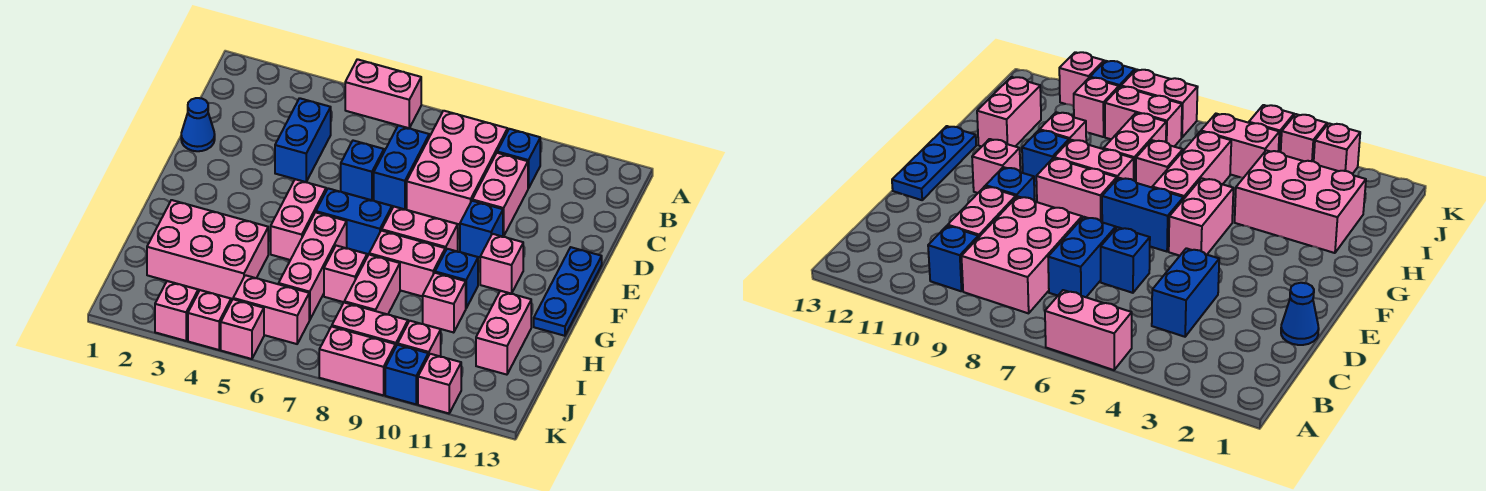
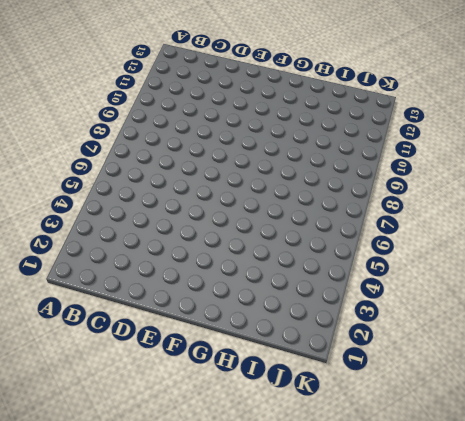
none -> pink 1x2 brick [345,59,421,128]
none -> pink 2x3 brick [407,111,508,224]
none -> blue 1x1 brick [497,129,540,188]
none -> blue 1x2 brick [275,98,331,182]

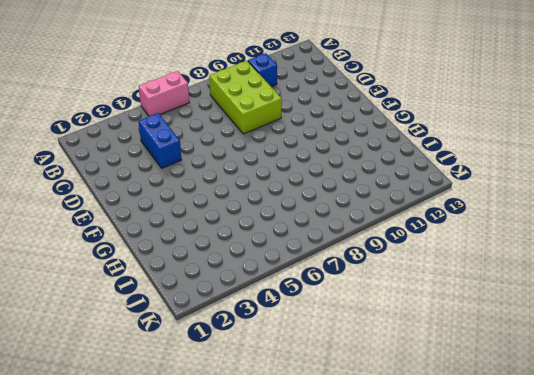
lime 2x3 brick [209,61,282,134] -> pink 2x3 brick [407,111,508,224]
none -> blue 1x2 brick [374,125,429,209]
none -> pink 1x2 brick [472,153,528,237]
none -> blue 1x1 cone [181,98,215,151]
none -> blue 1x1 brick [341,141,384,200]

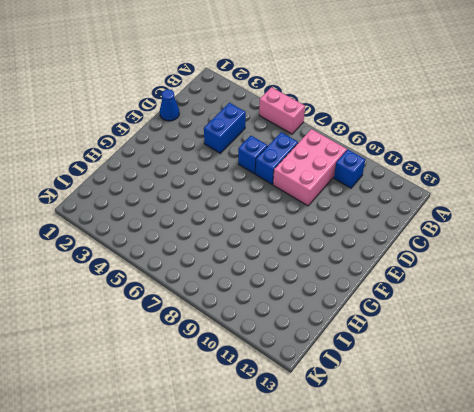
none -> pink 1x2 brick [472,153,528,237]
none -> blue 1x1 brick [460,201,503,257]
none -> blue 1x3 plate [534,247,602,336]
none -> pink 1x2 brick [271,179,326,260]

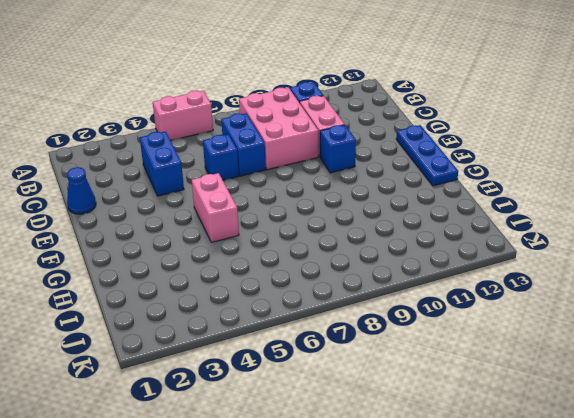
none -> blue 1x2 brick [316,188,392,254]
none -> pink 1x2 brick [382,206,458,252]
none -> pink 1x1 brick [480,234,523,294]
none -> pink 1x3 brick [279,212,347,320]

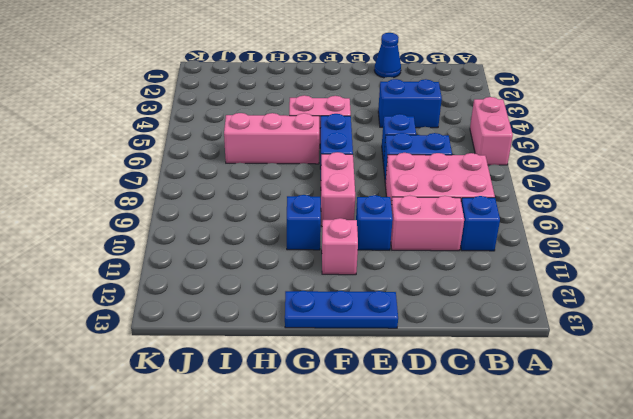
none -> pink 1x2 brick [369,230,445,297]
none -> pink 2x3 brick [147,200,268,299]
none -> pink 1x1 brick [324,246,367,302]
none -> pink 1x2 brick [344,255,400,315]

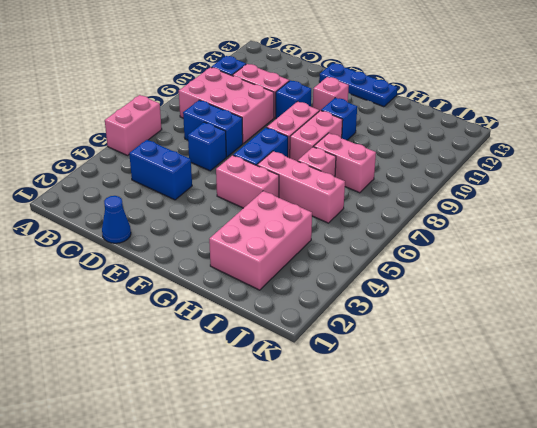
none -> pink 1x1 brick [423,273,466,333]
none -> pink 1x2 brick [476,291,531,375]
none -> pink 1x2 brick [233,275,309,344]
none -> pink 1x2 brick [332,303,408,347]

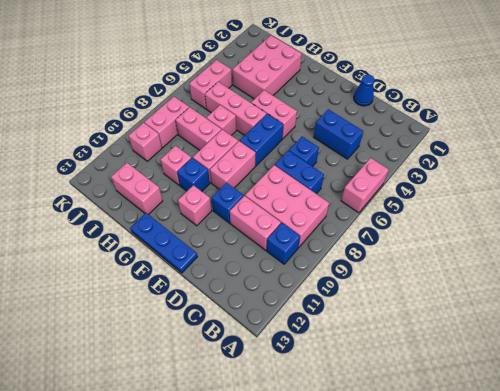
none -> pink 1x1 brick [155,281,198,341]
none -> pink 1x1 brick [188,290,231,350]
none -> pink 1x1 brick [221,299,264,359]
none -> pink 1x2 brick [319,327,395,395]

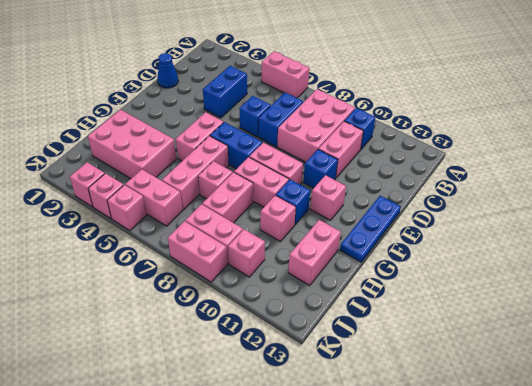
none -> blue 1x1 brick [385,345,428,404]
none -> pink 1x1 brick [418,354,461,413]

